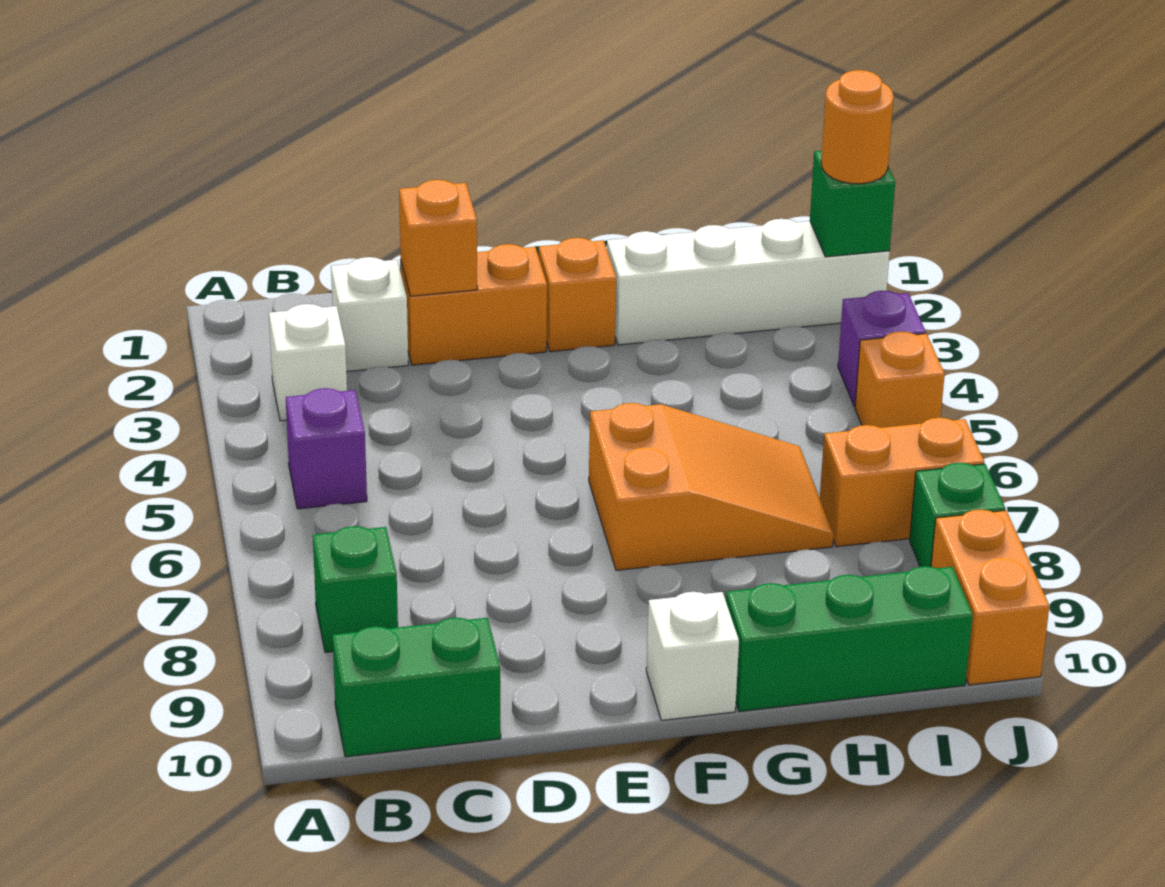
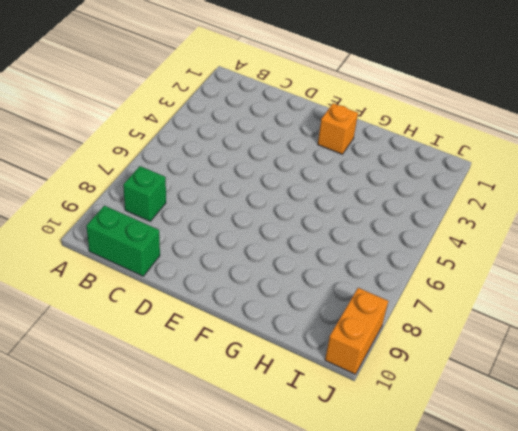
none -> white 1x1 brick [269,304,347,421]
none -> purple 1x1 brick [286,388,367,509]
none -> white 1x1 brick [331,257,408,372]

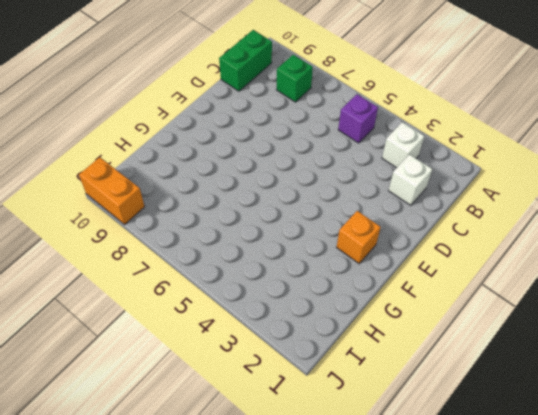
none -> orange 1x2 brick [401,244,547,365]
none -> orange 2x3 slope [589,403,834,570]
none -> white 1x1 brick [646,592,739,720]

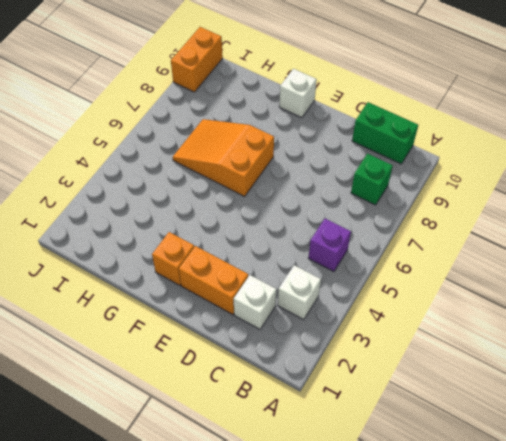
none -> white 1x4 brick [607,219,890,345]
none -> green 1x3 brick [726,566,973,712]
none -> orange 1x2 brick [820,418,984,547]

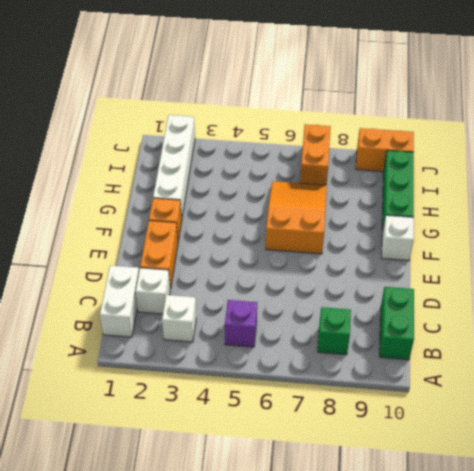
white 1x2 brick [100,265,139,337] -> none
none -> purple 1x1 brick [838,291,926,407]
none -> orange 1x1 brick [855,332,945,428]
none -> green 1x1 brick [910,463,1005,567]

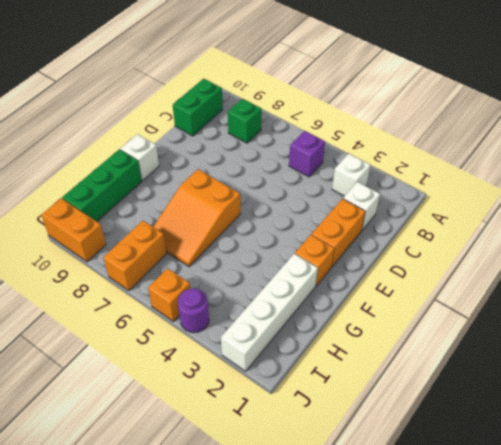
purple 1x1 round brick [178,288,209,333] -> purple 1x1 brick [838,291,926,407]
none -> green 1x1 brick [910,463,1005,567]
none -> orange 1x1 brick [399,180,477,296]
none -> green 1x1 brick [810,151,895,257]

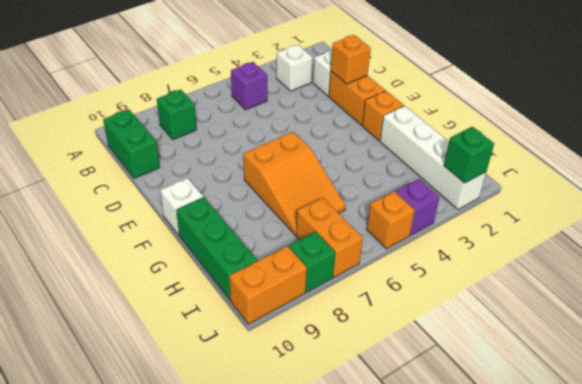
none -> orange 1x1 round brick [821,70,894,184]

